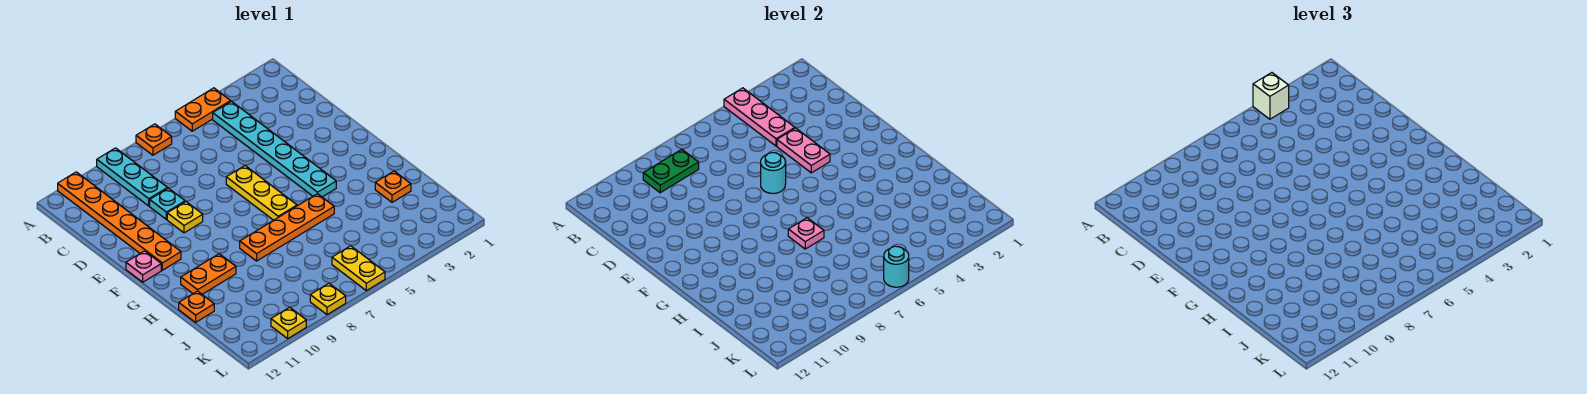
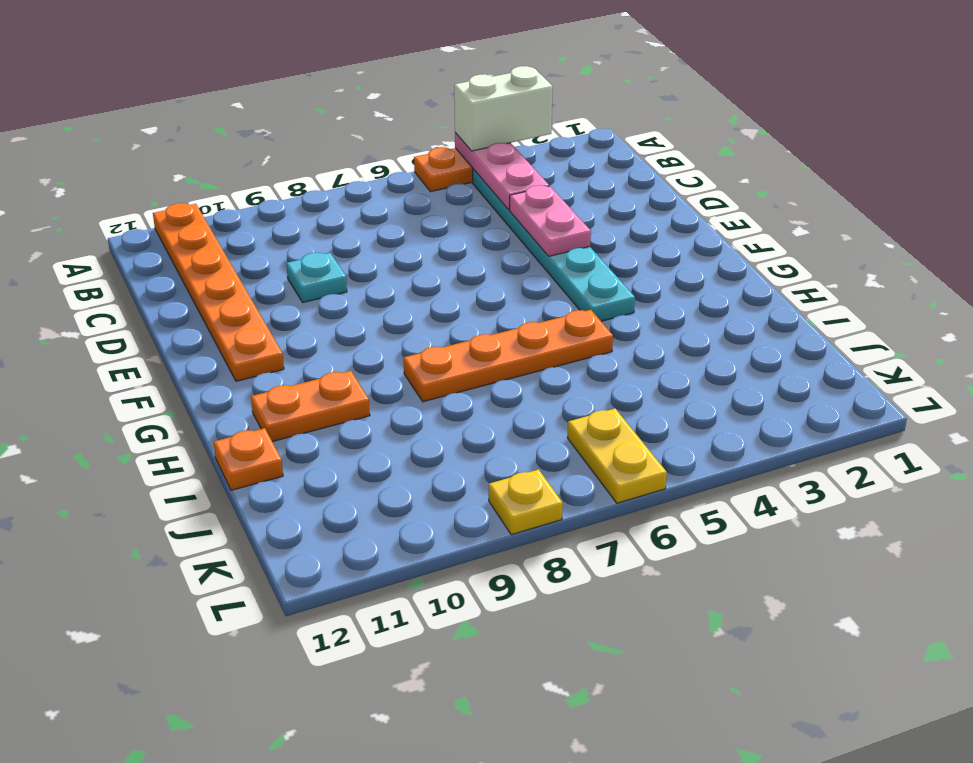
white 1x2 brick [454,66,553,151] -> white 1x1 brick [1253,73,1289,119]
none -> orange 1x1 plate [136,124,172,155]
none -> cyan 1x3 plate [97,148,168,206]
none -> yellow 1x3 plate [226,166,297,220]

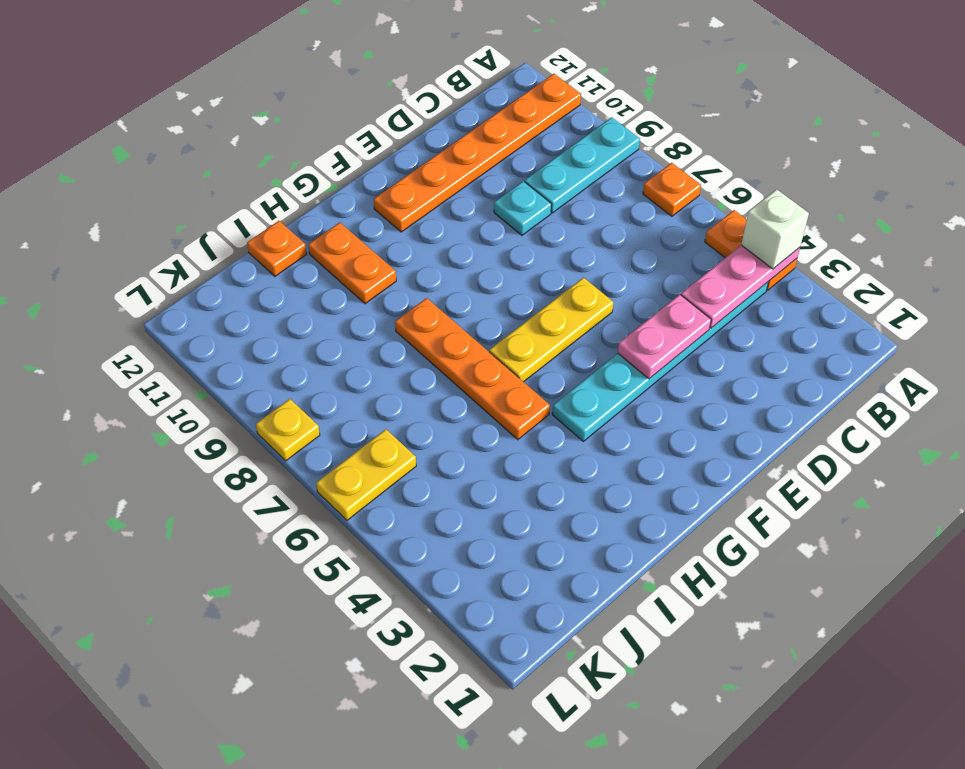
none -> yellow 1x1 plate [167,202,203,233]
none -> pink 1x1 plate [126,251,161,282]
none -> orange 1x1 plate [375,171,411,202]

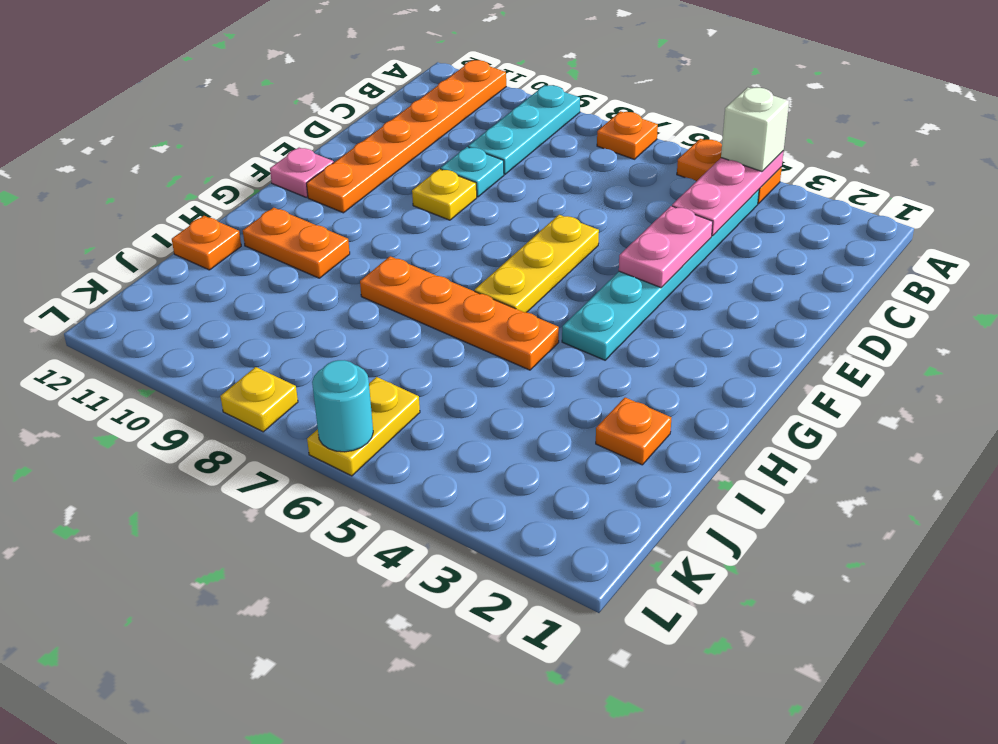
none -> yellow 1x1 plate [271,307,306,338]
none -> green 1x2 plate [643,149,699,193]
none -> cyan 1x1 round brick [761,153,786,193]

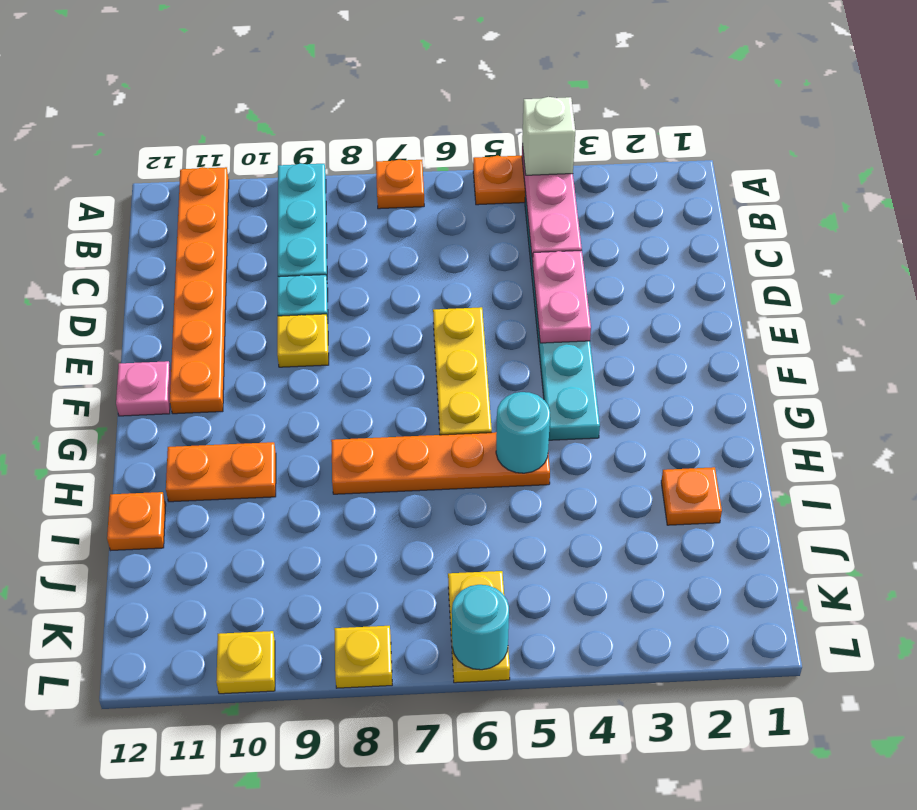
cyan 1x1 round brick [496,392,550,473] -> cyan 1x1 round brick moved to [761,153,786,193]
none -> green 1x2 plate [643,149,699,193]
none -> pink 1x1 plate [788,218,824,249]

